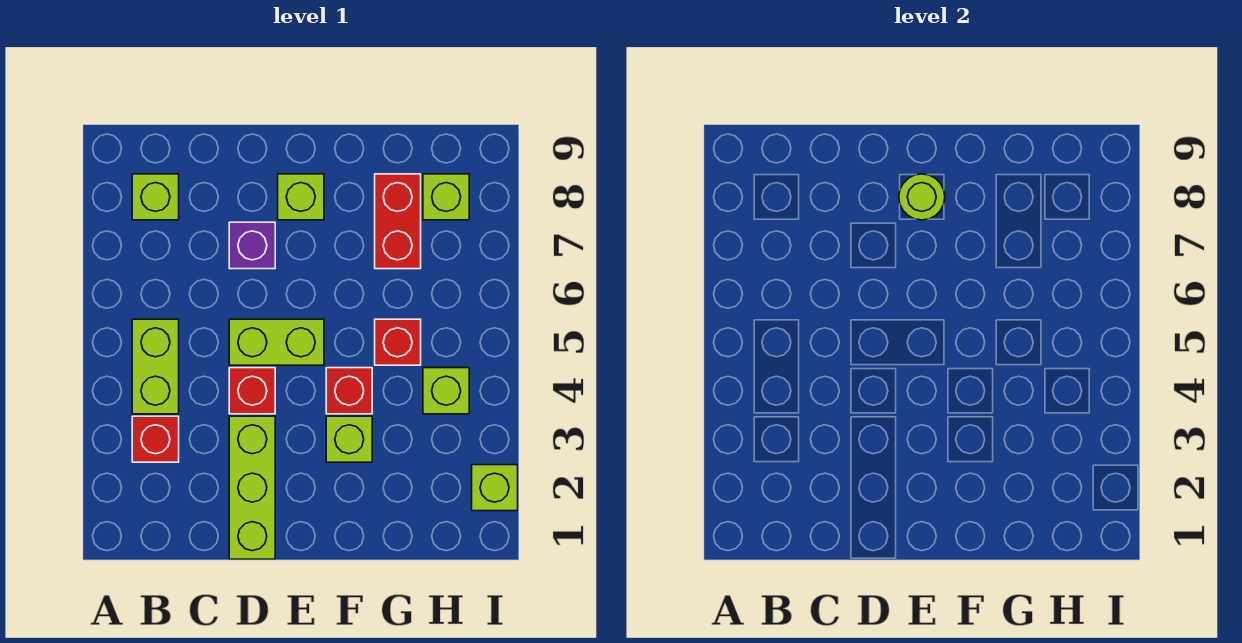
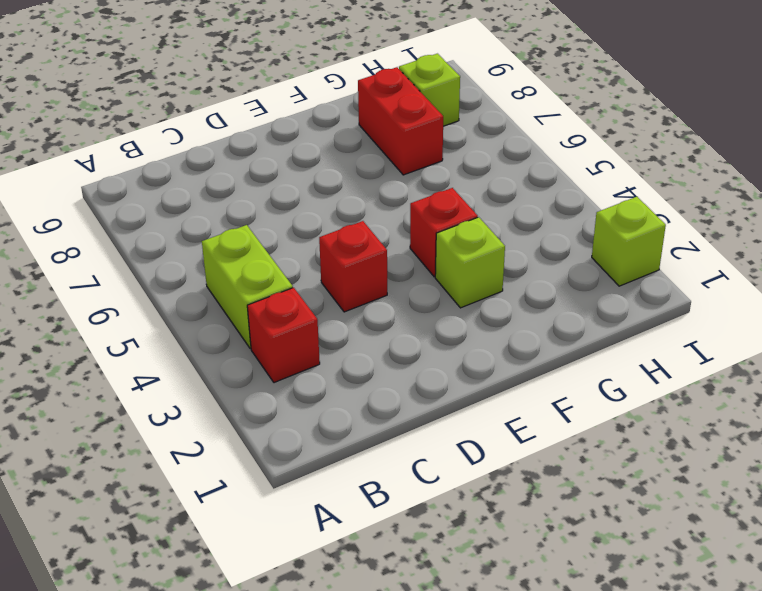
none -> lime 1x1 brick [132,174,179,220]
none -> lime 1x3 brick [229,416,275,559]
none -> lime 1x2 brick [229,319,324,365]

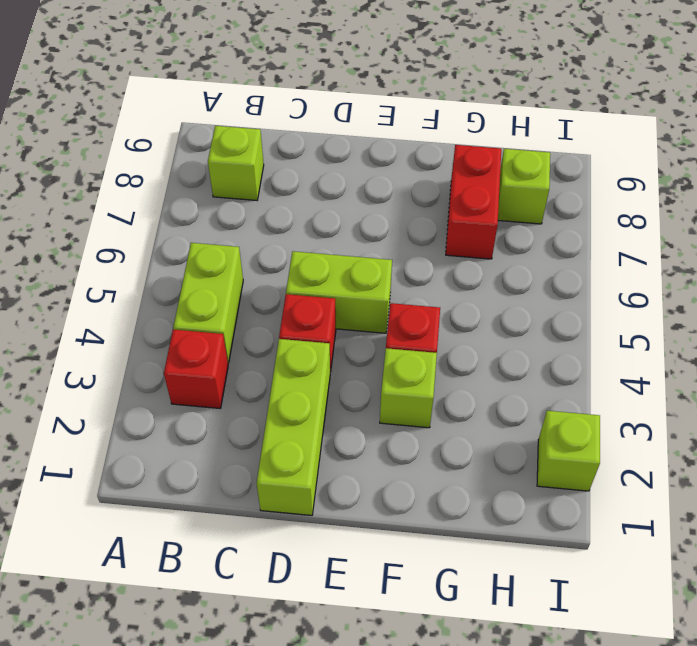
none -> purple 1x1 brick [229,222,275,269]
none -> lime 1x1 brick [278,174,324,220]
none -> red 1x1 brick [375,319,421,365]

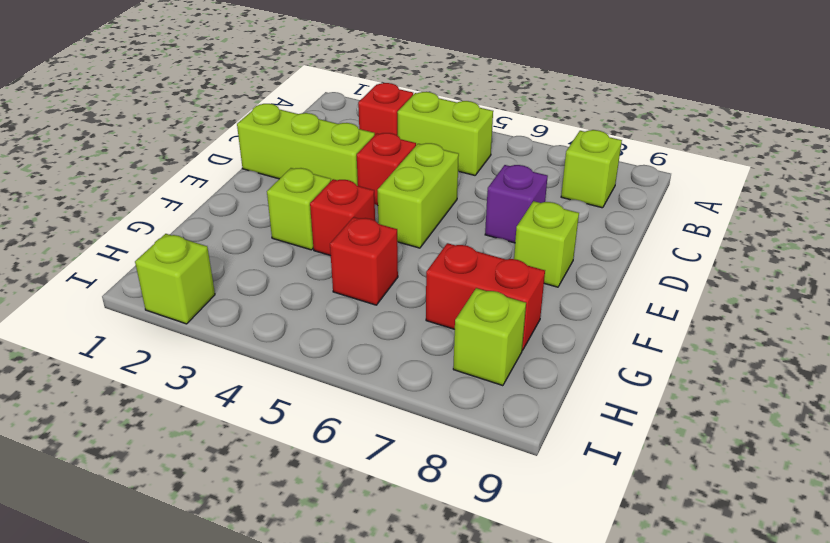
none -> lime 1x1 brick [423,368,469,414]
none -> lime 1x1 round brick [899,174,945,220]

